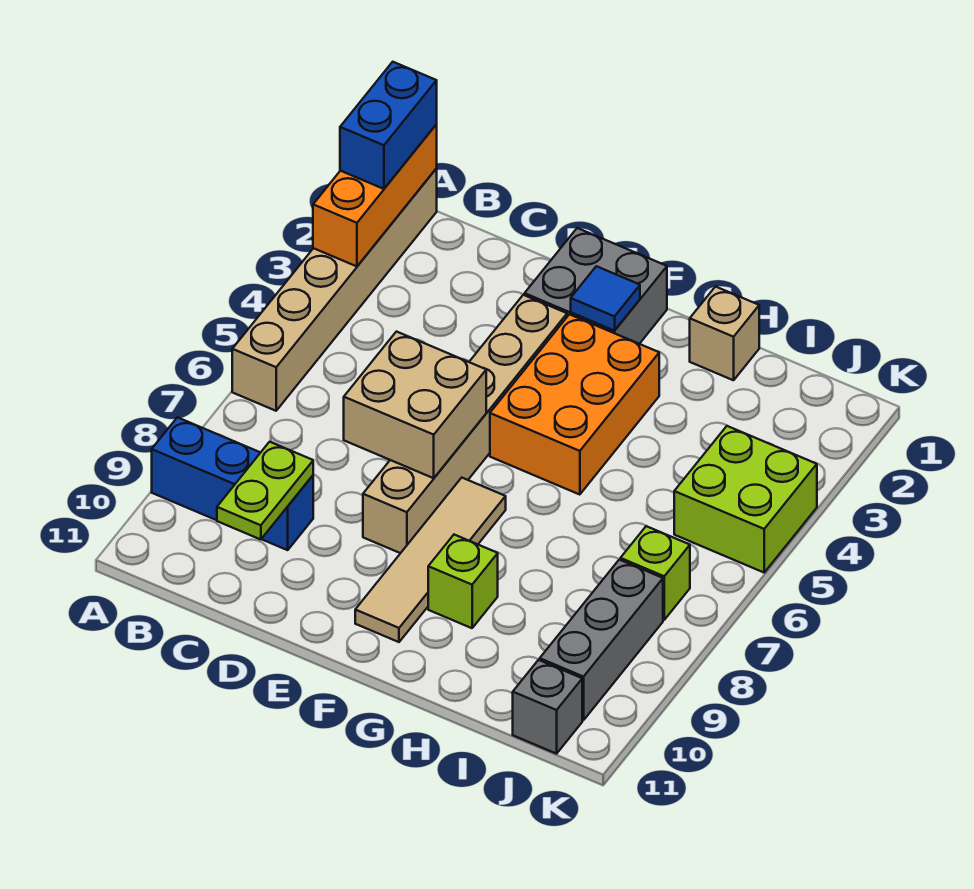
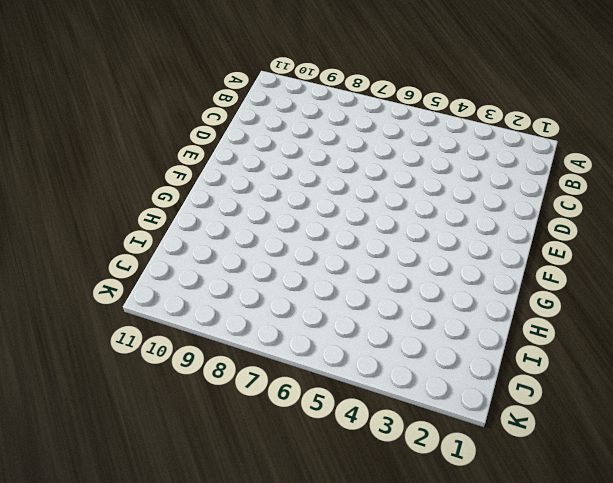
none -> tan 1x6 brick [232,169,437,411]
none -> blue 1x3 brick [152,417,313,550]
none -> grey 2x2 brick [525,228,667,344]

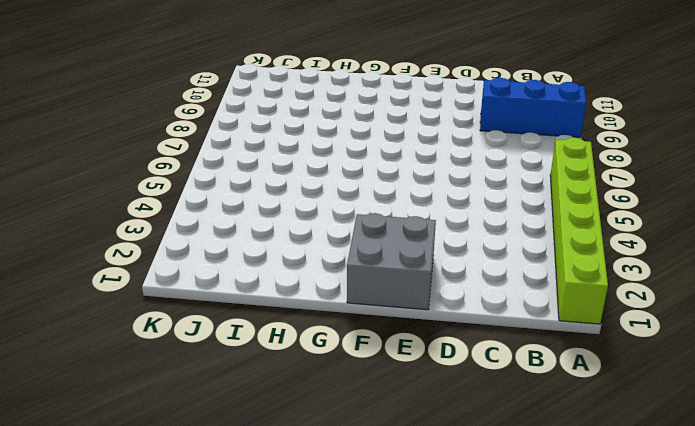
lime 1x6 brick [550,138,608,324] -> tan 1x6 brick [232,169,437,411]
none -> tan 1x6 brick [363,295,567,553]
none -> orange 2x3 brick [490,314,659,495]
none -> tan 1x4 tile [355,478,506,642]

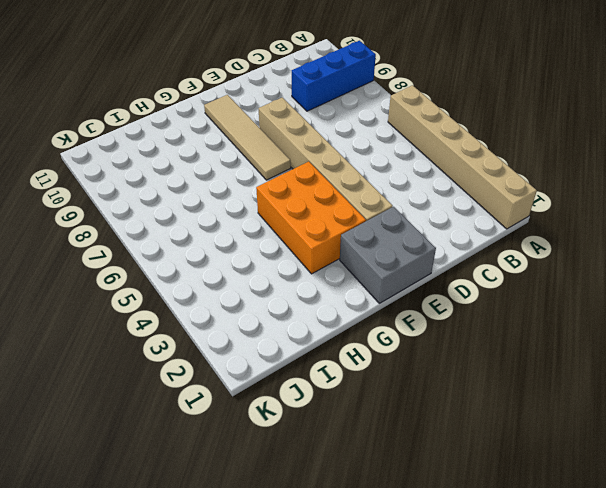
none -> lime 1x1 brick [428,535,498,628]
none -> tan 1x1 brick [690,287,759,380]
none -> lime 2x2 brick [674,426,817,572]

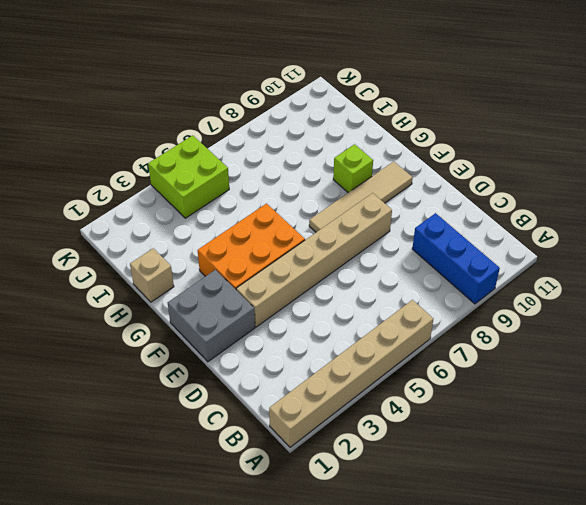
none -> lime 1x1 brick [620,526,690,620]
none -> grey 1x3 brick [540,560,663,720]
none -> grey 1x1 brick [513,660,582,754]

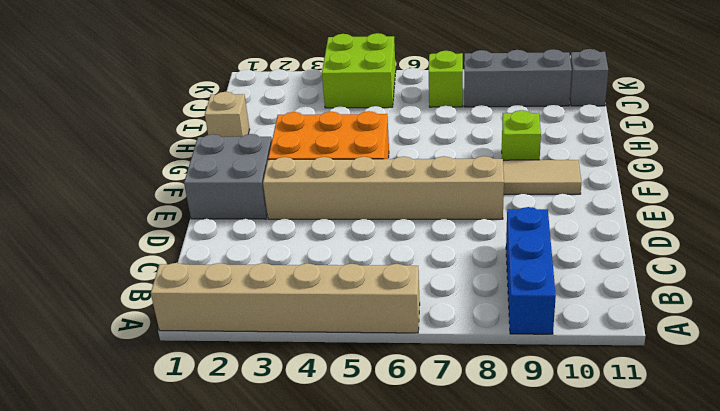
none -> orange 1x3 brick [313,125,437,266]
none -> lime 1x2 plate [217,442,313,540]
none -> tan 2x2 brick [344,332,486,478]

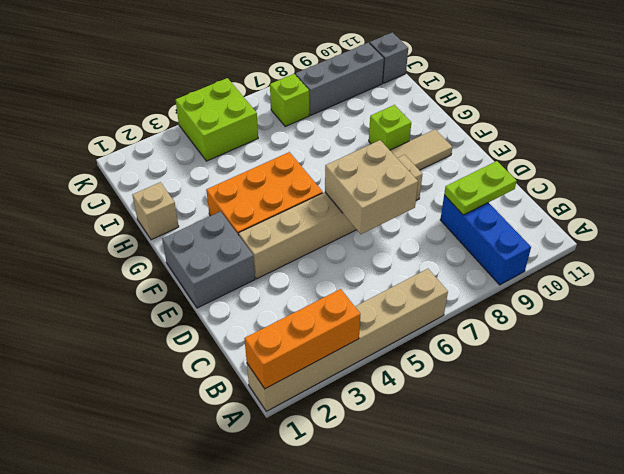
none -> blue 1x1 tile [571,266,640,331]
none -> blue 1x2 brick [340,62,437,189]

